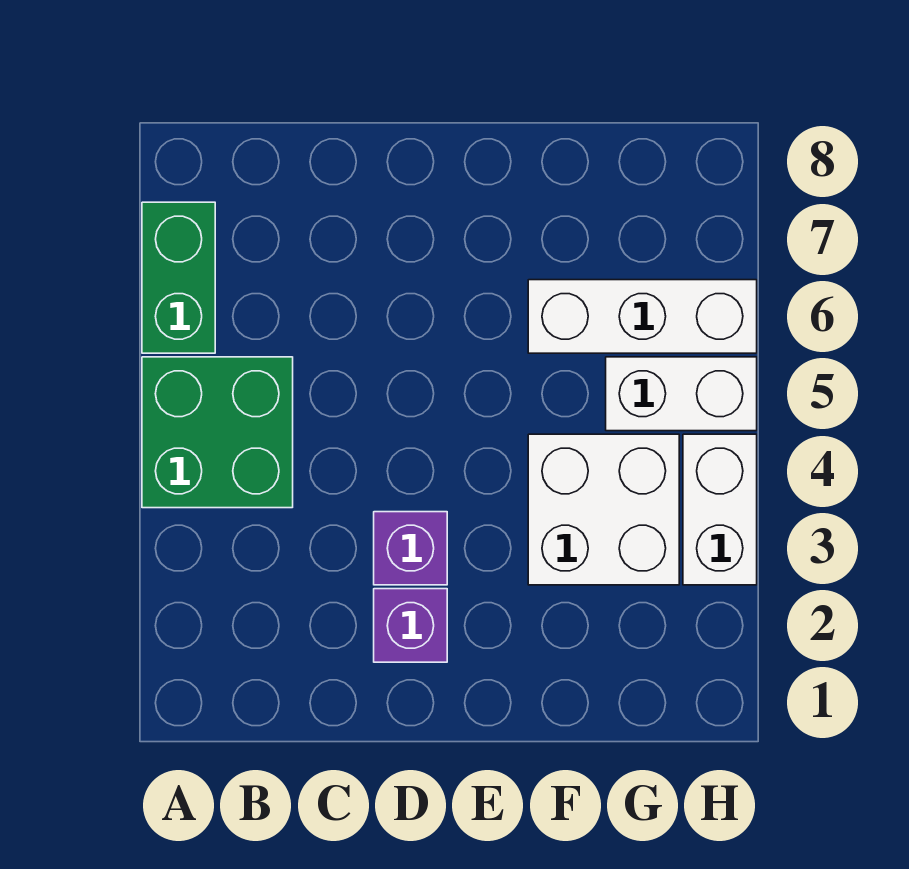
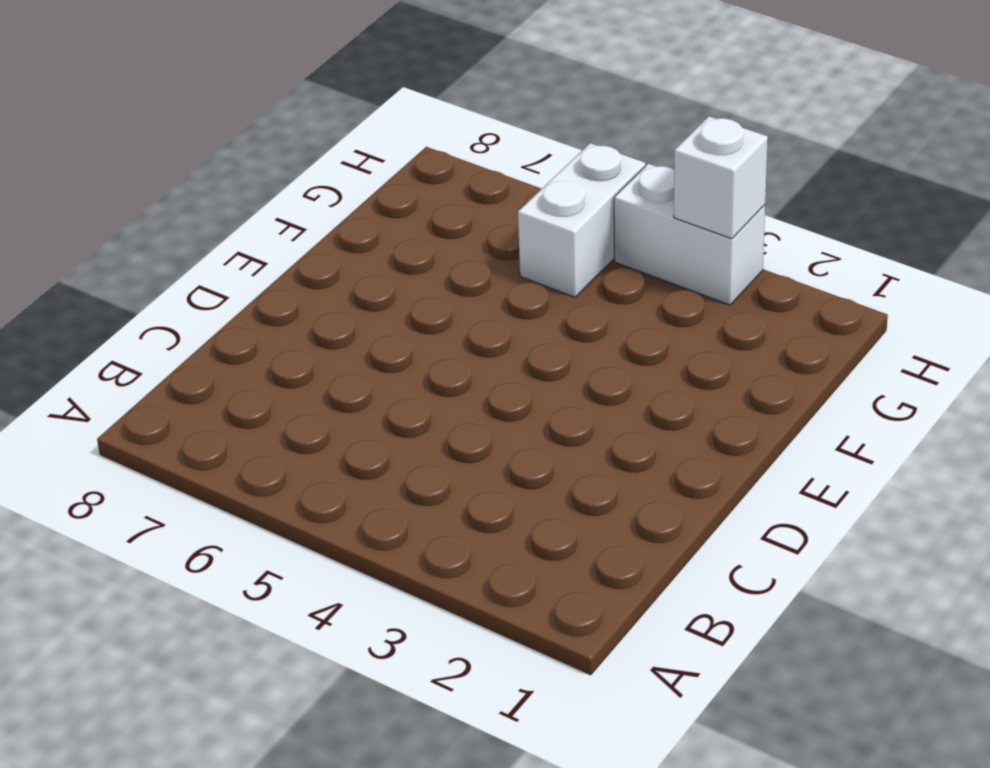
white 1x1 brick [674,116,768,239] -> none
none -> green 2x2 brick [142,357,293,508]
none -> green 1x2 brick [142,202,215,353]

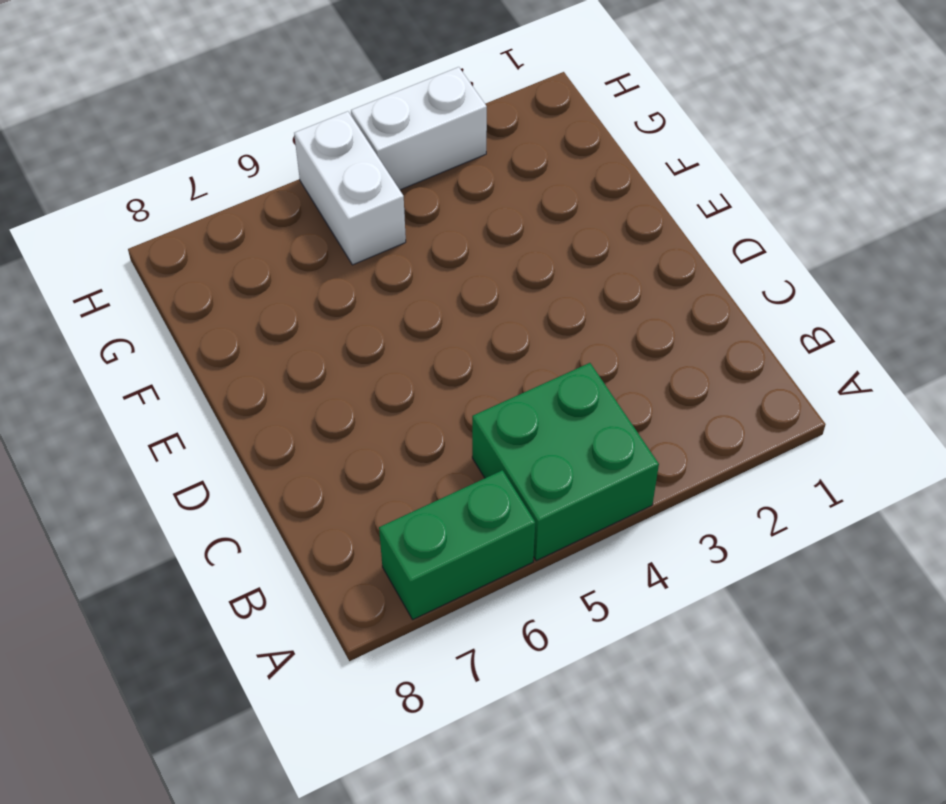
none -> purple 1x1 brick [374,589,447,662]
none -> purple 1x1 brick [374,512,447,585]

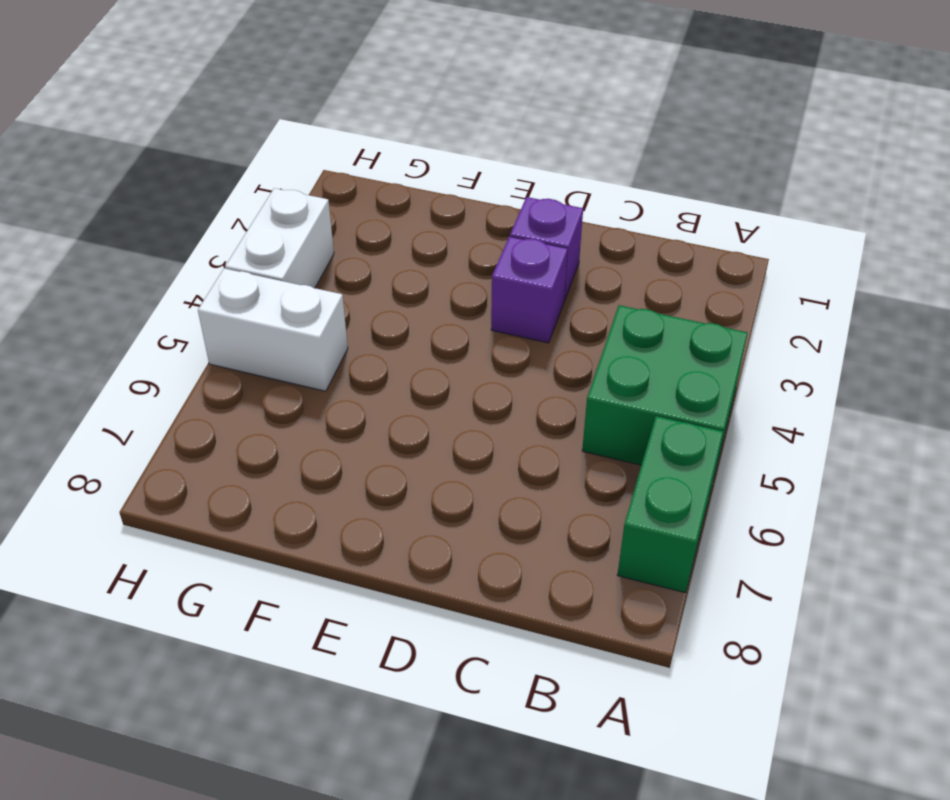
none -> white 2x2 brick [528,434,679,585]
none -> white 1x3 brick [528,280,757,353]

